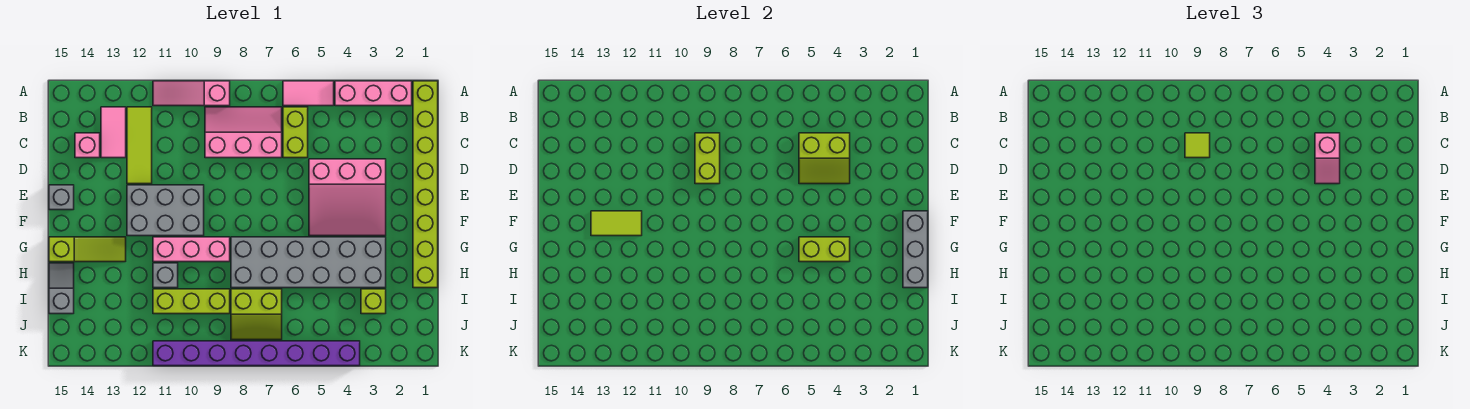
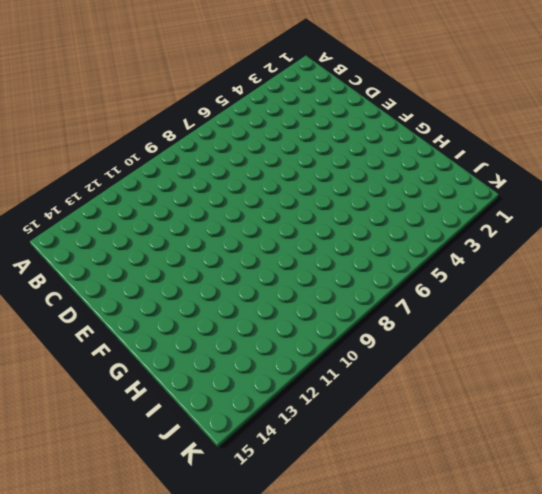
none -> lime 1x8 brick [413,81,438,288]
none -> pink 1x3 brick [335,81,412,106]
none -> pink 1x2 tile [283,81,334,106]

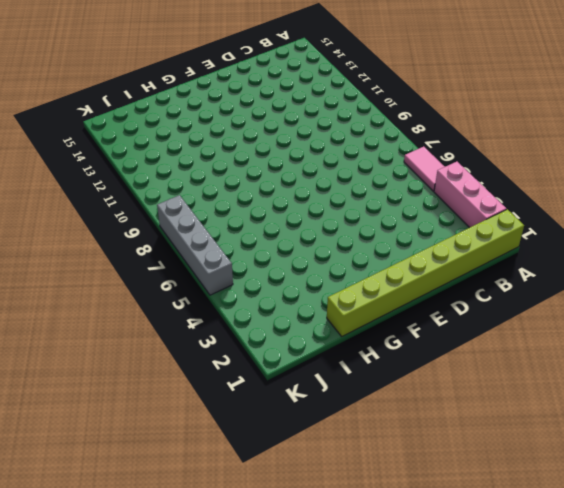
grey 1x4 brick [157,195,233,295] -> purple 1x8 brick [153,341,360,366]
none -> pink 1x3 slope [153,81,230,106]
none -> lime 1x2 brick [283,107,308,158]
none -> pink 2x3 slope [205,107,282,158]

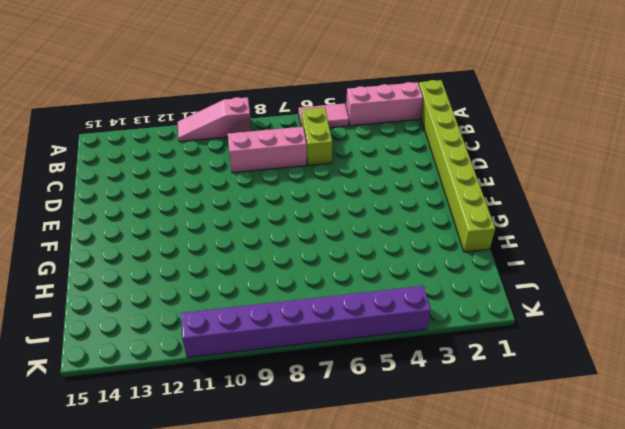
none -> lime 1x3 tile [127,107,152,184]
none -> pink 1x2 tile [101,107,126,158]
none -> pink 1x1 brick [75,133,100,158]

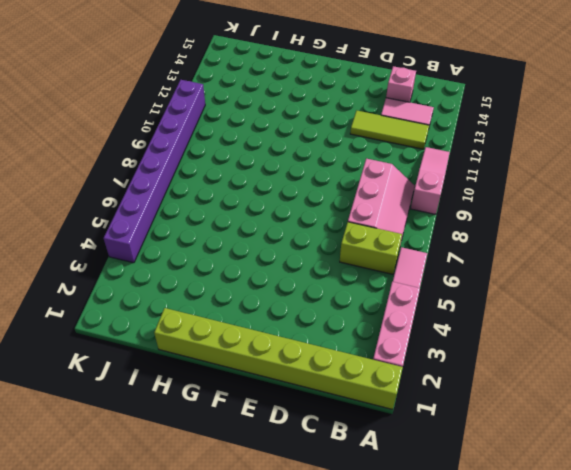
none -> pink 3x3 slope [309,159,386,236]
none -> grey 2x3 brick [127,185,204,236]
none -> grey 1x1 brick [49,185,74,210]

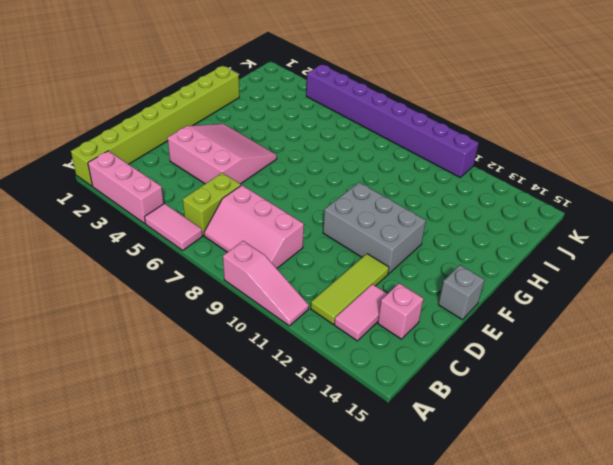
none -> grey 2x6 brick [231,237,386,288]
none -> pink 1x3 brick [153,237,230,262]
none -> lime 1x3 slope [49,237,126,262]

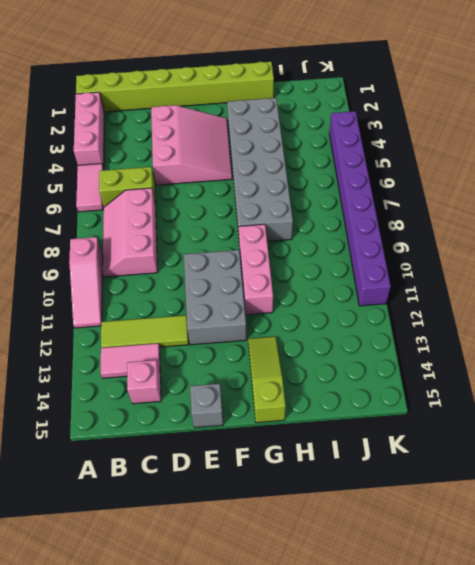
none -> grey 1x1 brick [153,263,178,288]
none -> grey 1x2 slope [49,263,74,314]
none -> lime 1x1 brick [361,289,386,314]

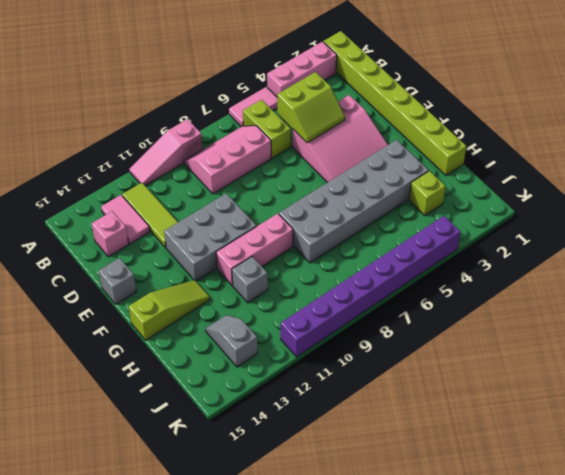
grey 1x2 slope [205,315,258,367] -> grey 1x2 slope moved to [49,263,74,314]
none -> lime 2x2 slope [231,289,282,340]
none -> lime 1x3 brick [153,289,230,314]
none -> lime 1x2 brick [695,133,720,184]

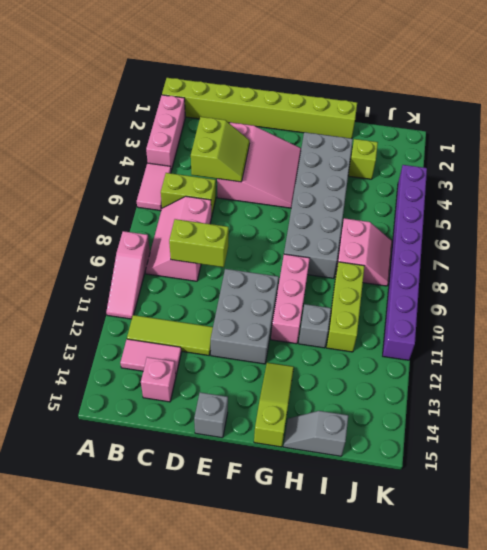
pink 2x2 slope [336,218,392,286] -> lime 2x2 slope [231,289,282,340]
none -> grey 1x3 brick [903,211,928,288]
none -> lime 1x2 tile [591,211,642,236]
none -> lime 1x2 brick [799,237,850,262]

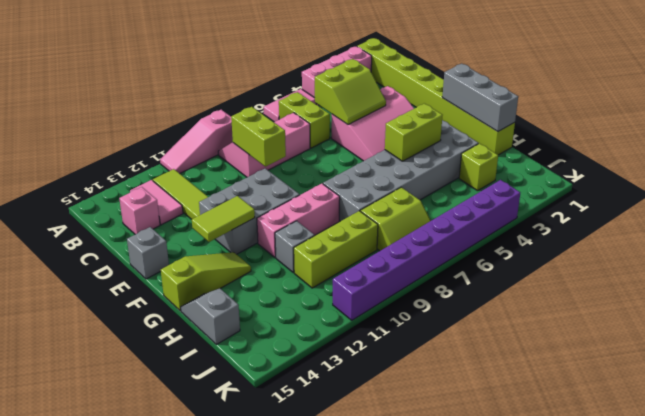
none -> pink 1x2 slope [1315,133,1340,184]
none -> lime 1x1 tile [1185,133,1210,158]

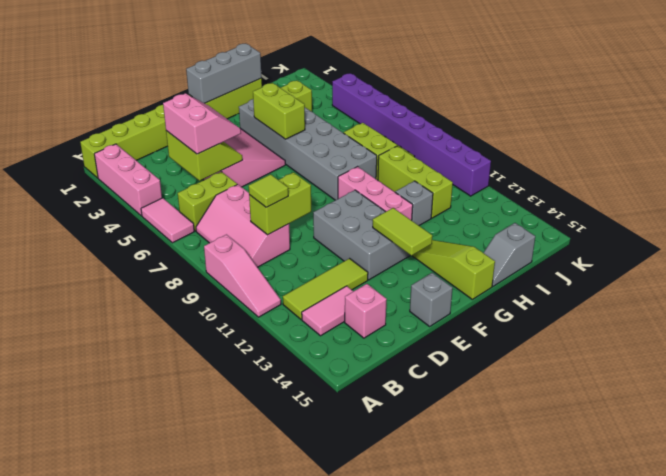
pink 2x2 slope [163,93,241,154] -> pink 1x2 slope [1315,133,1340,184]

